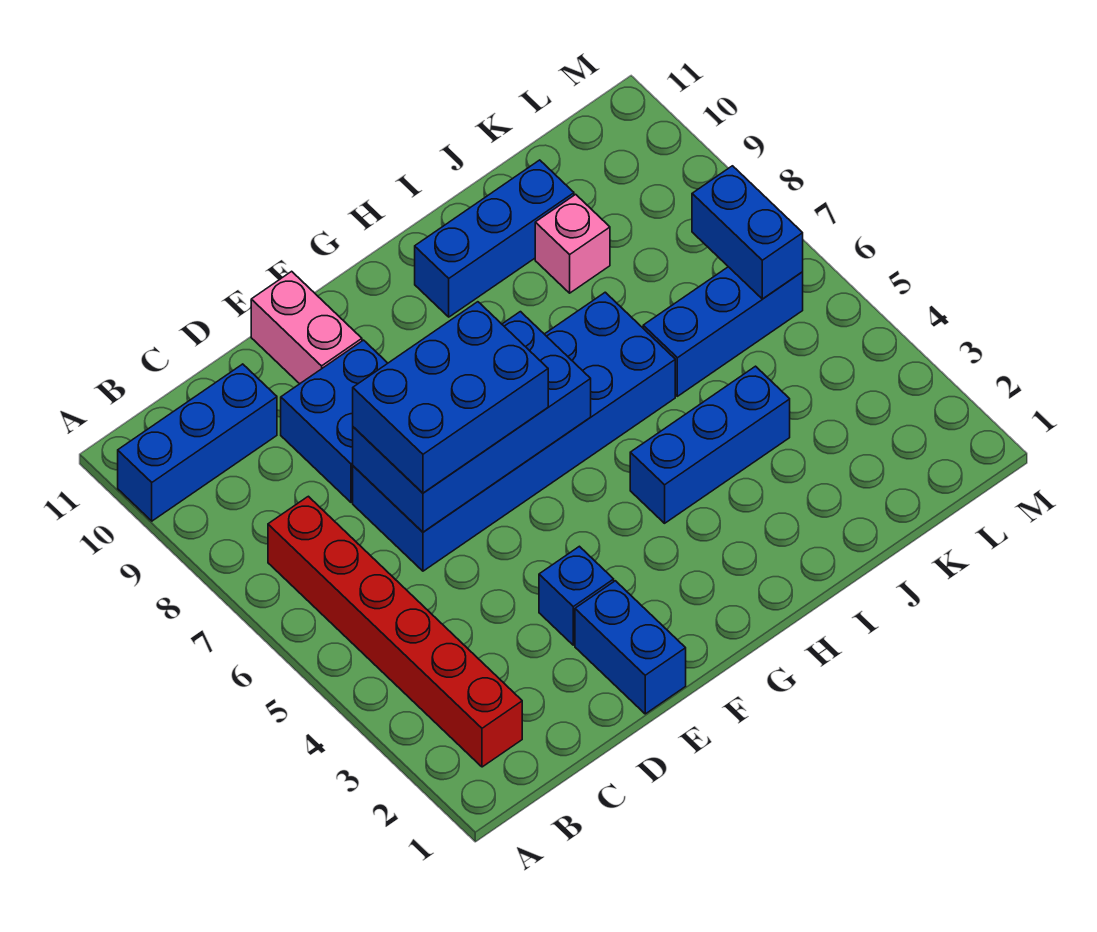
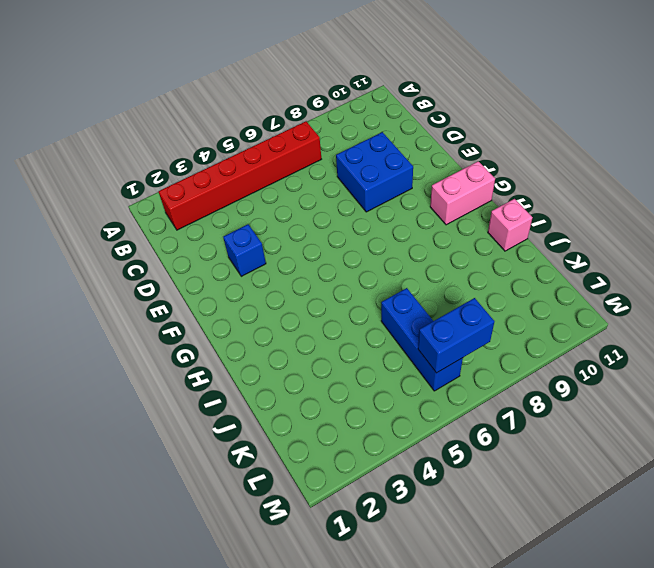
pink 1x2 brick [430,161,495,225] -> pink 1x2 brick moved to [251,271,362,384]
pink 1x1 brick [488,199,532,251] -> pink 1x1 brick moved to [535,194,610,293]
none -> blue 1x3 brick [118,364,277,521]
none -> blue 2x6 brick [353,292,675,571]
none -> blue 1x2 brick [575,581,686,714]

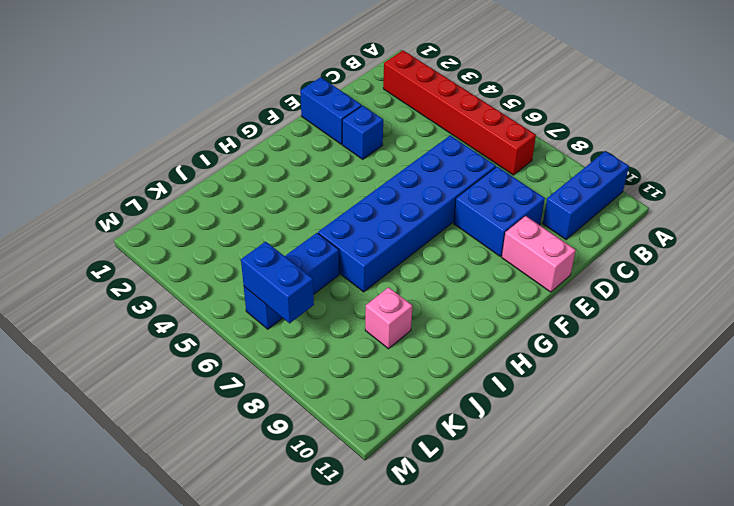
none -> blue 1x3 brick [630,366,790,523]
none -> blue 1x3 brick [415,160,574,317]
none -> blue 2x4 brick [353,312,591,532]

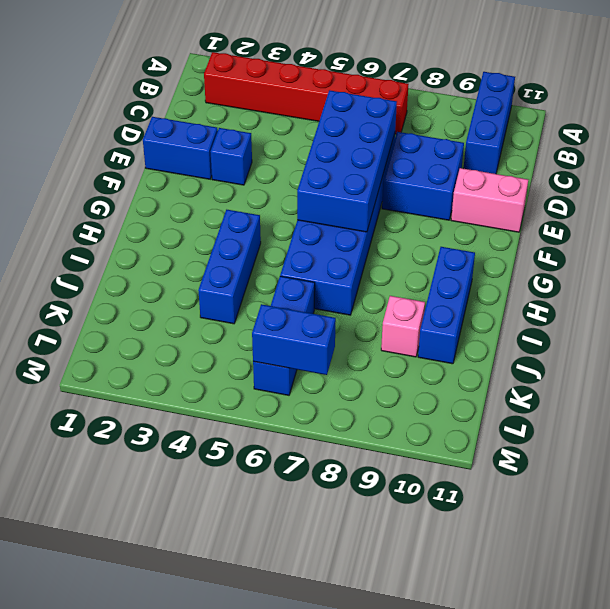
none -> blue 2x3 brick [353,302,548,493]

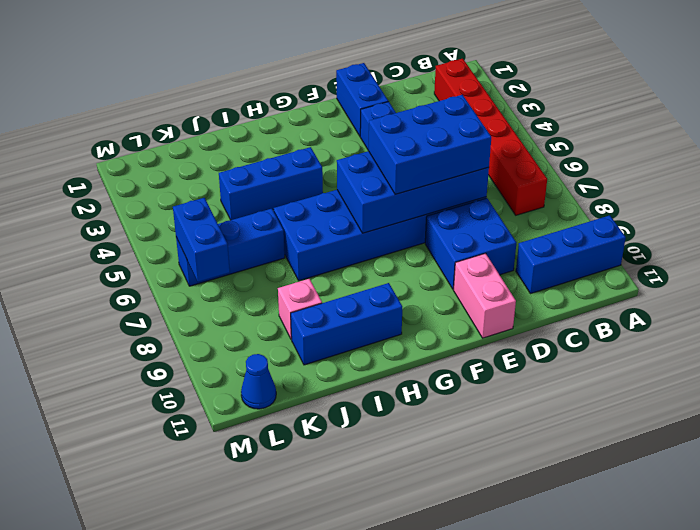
blue 1x1 cone [241,354,276,409] -> none

